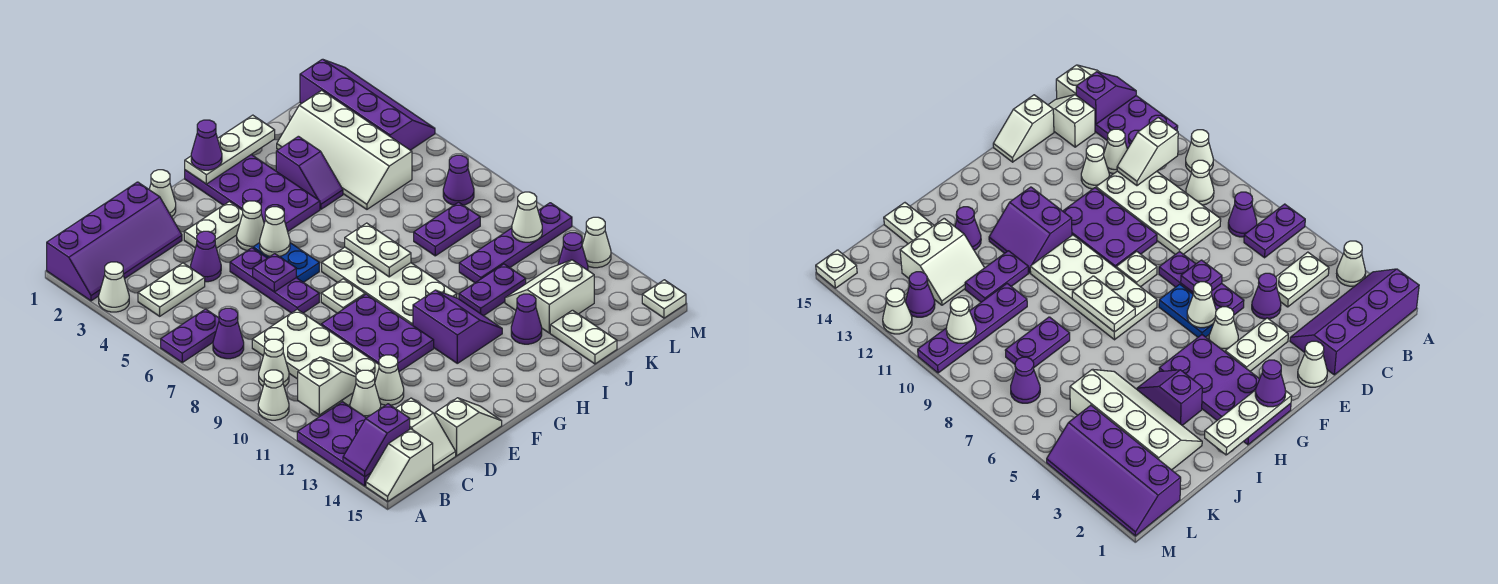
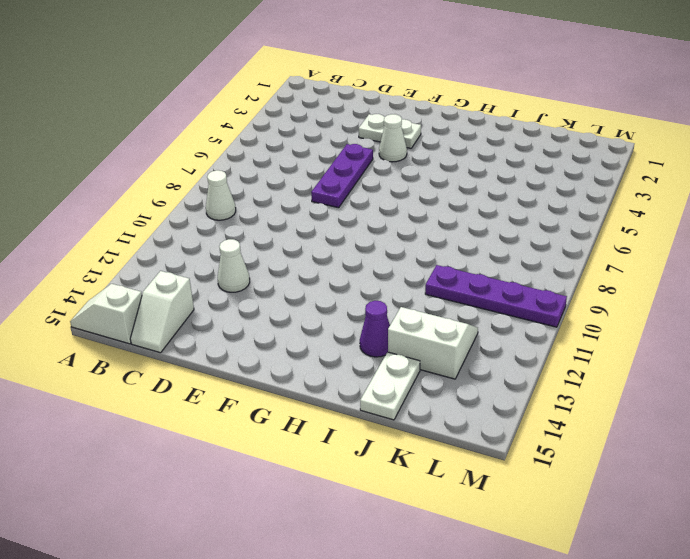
none -> purple 2x4 slope [47,182,182,301]
none -> white 1x1 cone [99,262,129,312]
none -> purple 1x2 plate [161,309,219,362]
none -> white 1x1 cone [258,370,289,420]

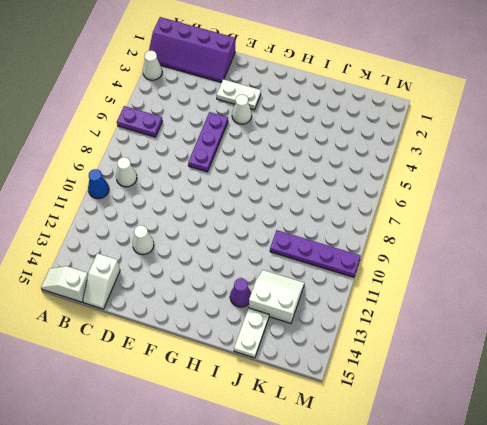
blue 1x1 cone [88,169,109,199] -> white 1x1 cone [258,370,289,420]
none -> purple 2x3 plate [297,402,371,486]
none -> white 1x2 plate [138,263,205,316]
none -> purple 1x1 cone [213,308,244,359]
none -> white 2x4 plate [252,309,379,405]

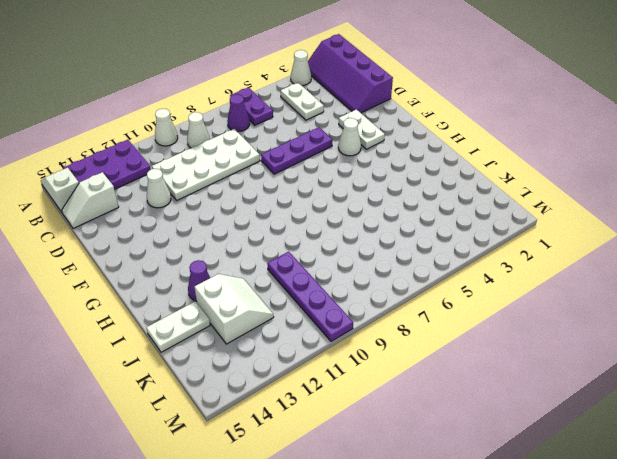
none -> white 1x1 cone [350,370,381,418]
none -> purple 1x1 cone [191,231,221,282]
none -> white 1x2 slope [435,398,502,456]
none -> white 1x1 cone [149,170,176,217]

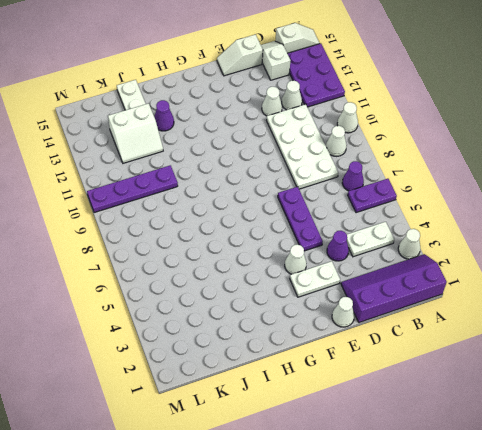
none -> purple 2x3 plate [321,294,434,372]
none -> blue 1x2 plate [253,243,319,282]
none -> white 1x1 plate [321,279,365,313]
none -> purple 2x4 plate [185,155,320,231]

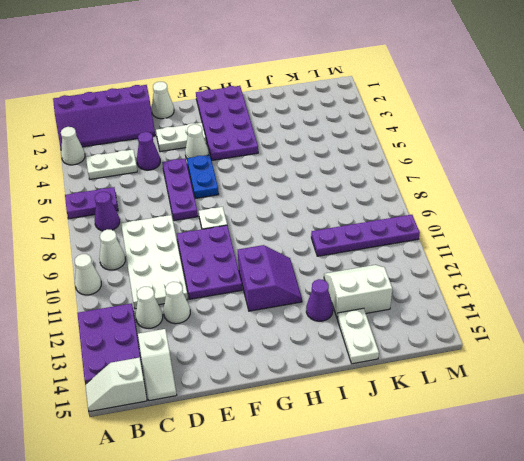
none -> white 1x2 slope [435,398,502,456]
none -> white 2x4 plate [322,247,457,325]
none -> purple 1x2 slope [276,136,343,209]
none -> purple 1x2 plate [459,264,526,316]

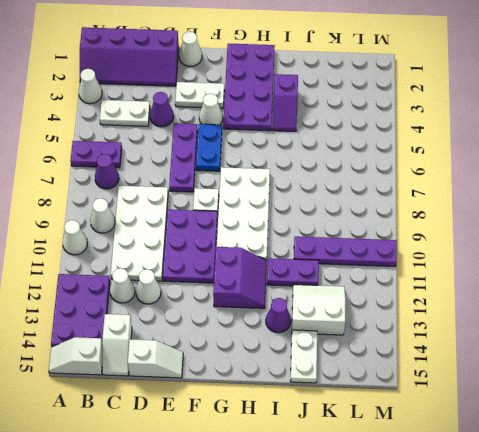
none -> white 2x4 slope [277,90,412,209]
none -> purple 1x2 plate [414,202,480,256]
none -> purple 2x4 slope [300,59,435,150]
none -> purple 1x1 cone [443,155,474,205]

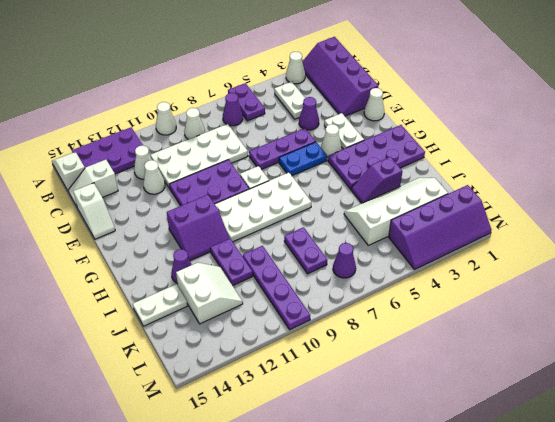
none -> purple 1x1 cone [558,233,588,270]
none -> white 1x1 cone [582,217,611,268]
none -> white 1x1 plate [642,280,686,318]
none -> purple 1x2 slope [343,404,410,477]

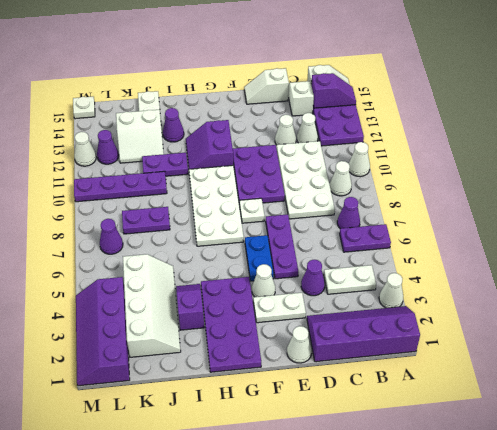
none -> white 1x2 slope [298,357,356,415]
none -> purple 1x1 plate [253,254,296,292]
none -> white 1x1 cone [260,207,290,256]
none -> white 1x3 plate [185,115,275,184]

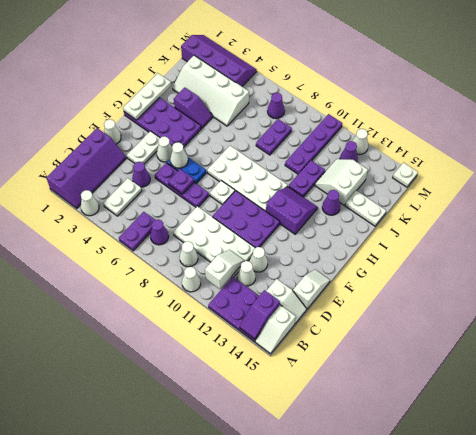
none -> white 1x2 plate [345,223,411,277]
none -> white 1x1 cone [512,192,542,242]
none -> purple 1x1 cone [191,120,222,170]

